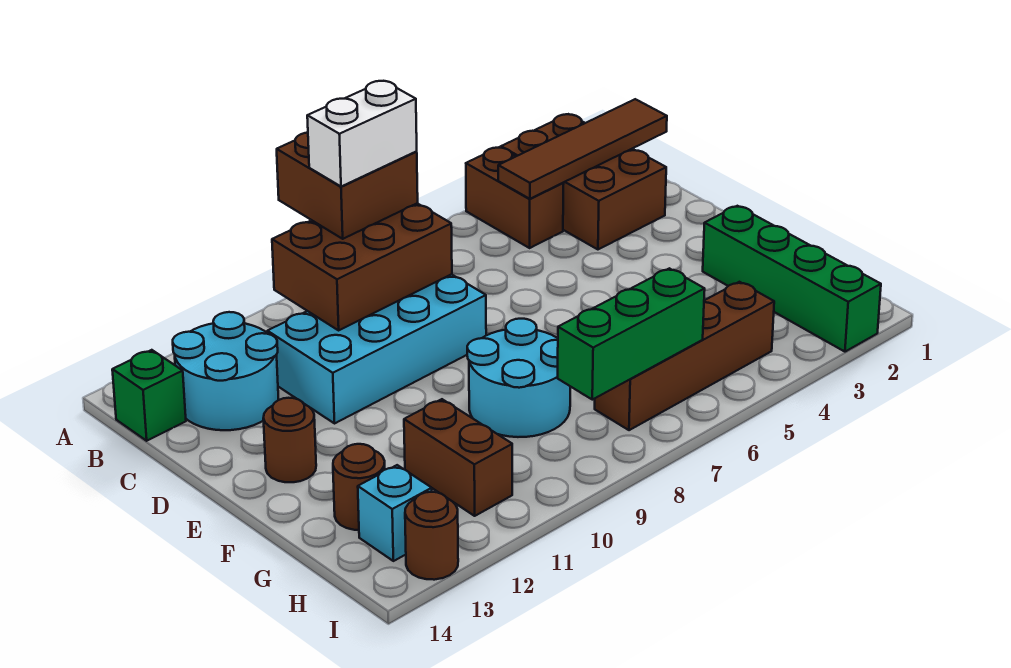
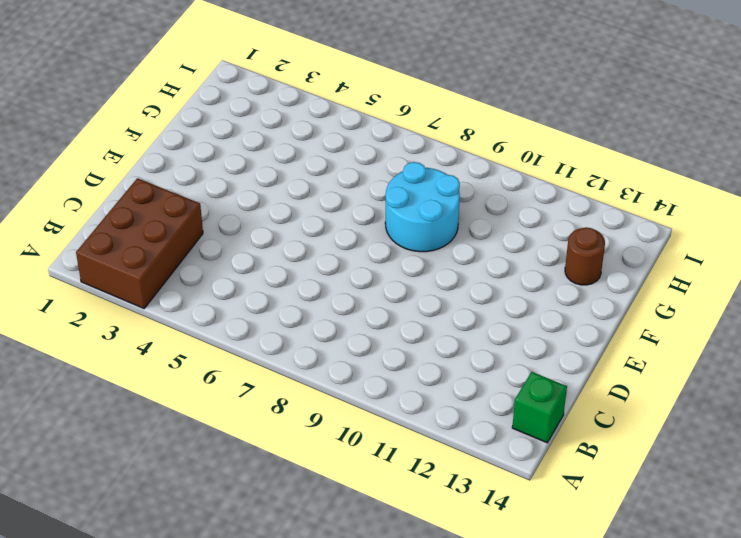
none -> brown 1x2 brick [466,147,564,248]
none -> cyan 2x2 round brick [173,312,278,430]
none -> cyan 2x4 brick [267,274,486,423]

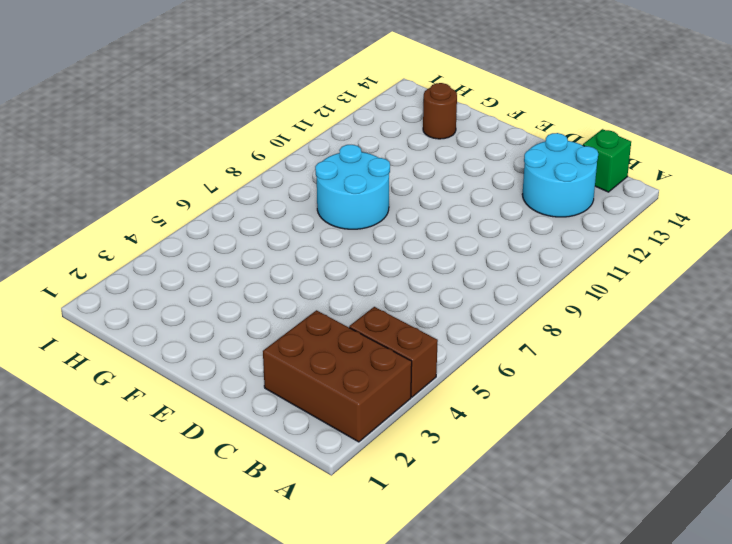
none -> cyan 2x4 brick [267,274,486,423]
none -> brown 1x1 round brick [263,398,316,482]
none -> green 1x4 brick [703,206,881,352]

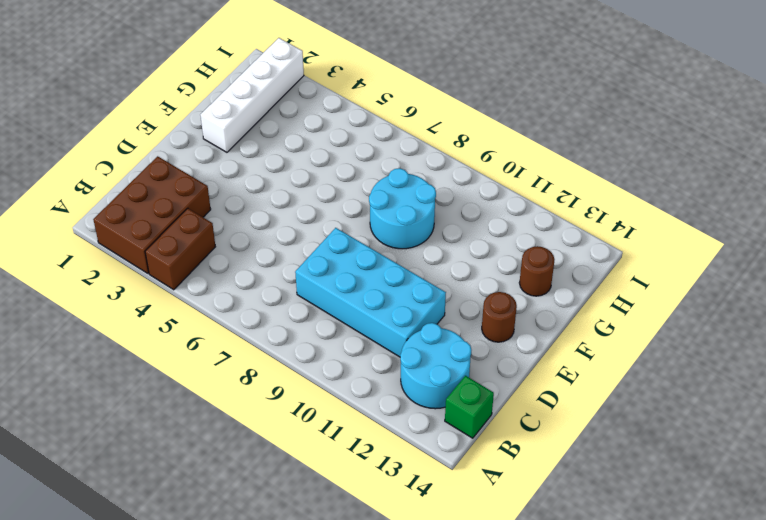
white 1x4 brick [201,38,304,152] -> green 1x4 brick [703,206,881,352]
none -> brown 1x2 brick [404,399,512,516]
none -> brown 1x4 brick [595,282,774,430]
none -> cyan 1x1 brick [358,465,432,561]

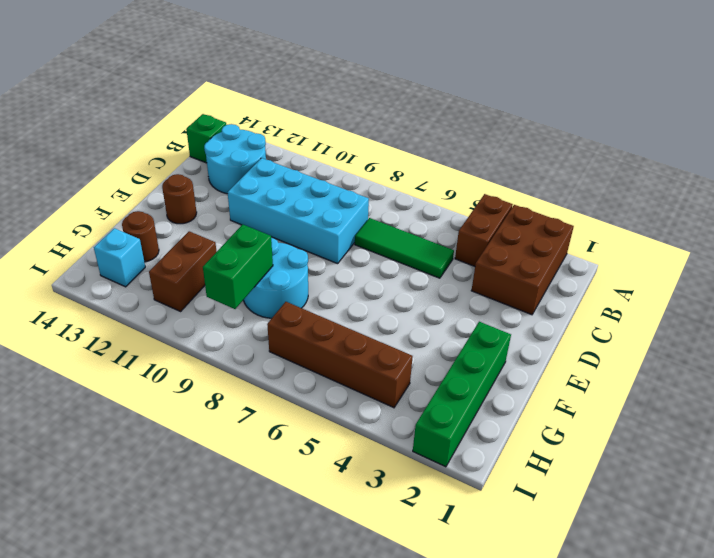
green 1x3 tile [355,218,454,278] -> none
green 1x2 brick [203,224,273,309] -> none
none -> brown 1x1 round brick [405,492,458,580]
none -> brown 1x4 tile [498,99,667,199]
none -> brown 2x3 brick [272,203,452,330]

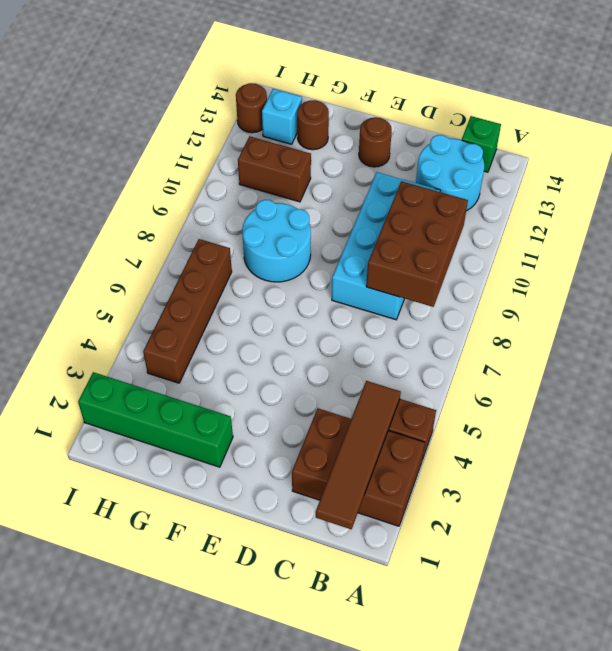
none -> green 1x3 brick [558,268,705,400]
none -> brown 2x2 brick [277,133,418,239]
none -> white 1x2 brick [307,81,417,187]

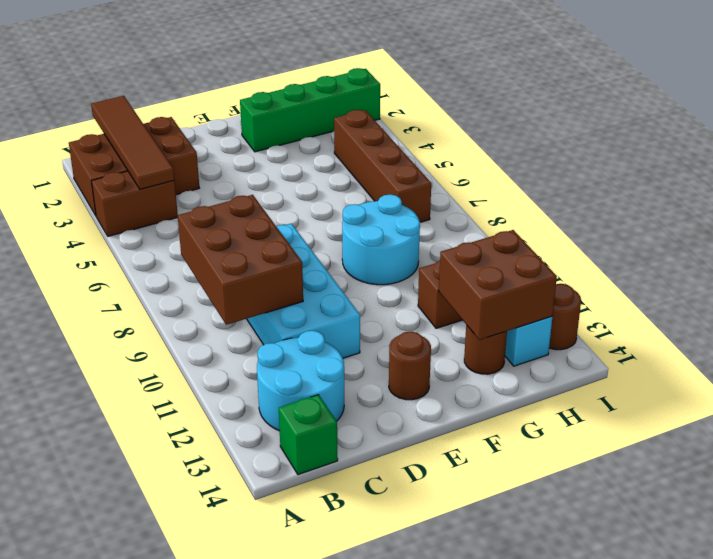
brown 2x2 brick [439,230,557,340] -> brown 2x2 brick moved to [277,133,418,239]
none -> green 1x3 brick [558,268,705,400]
none -> white 1x2 brick [307,81,417,187]

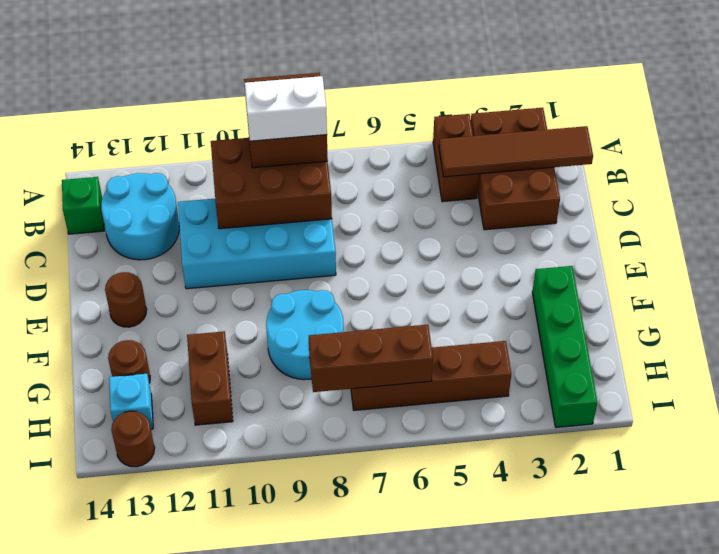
brown 1x3 brick [309,325,433,392] -> green 1x3 brick [558,268,705,400]

